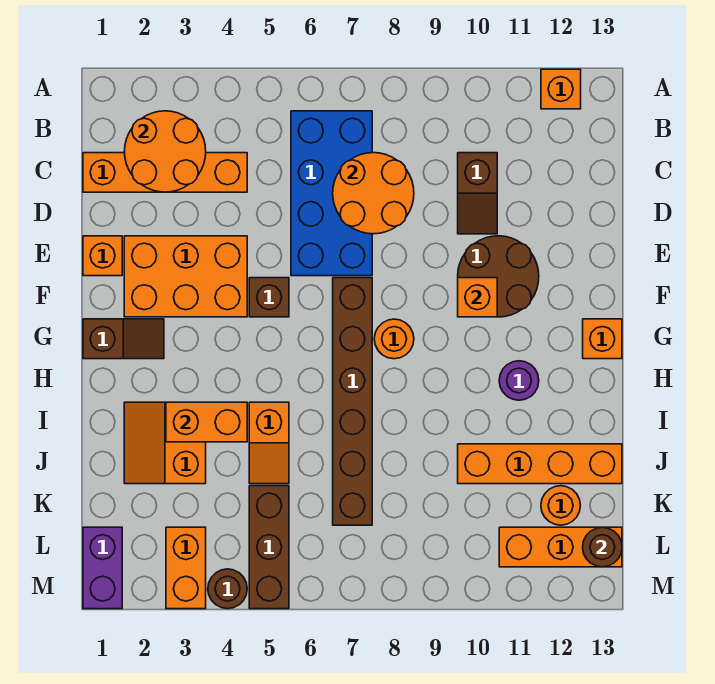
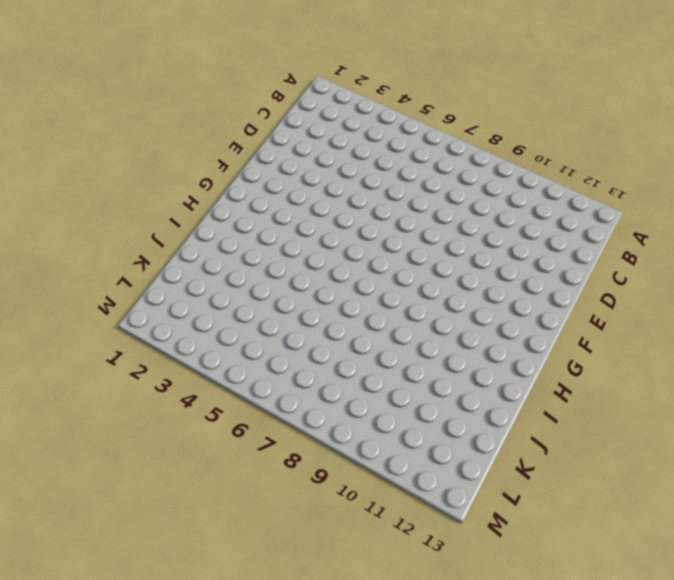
none -> orange 1x1 brick [541,69,581,109]
none -> blue 2x4 brick [291,111,372,276]
none -> orange 1x4 brick [83,153,247,192]

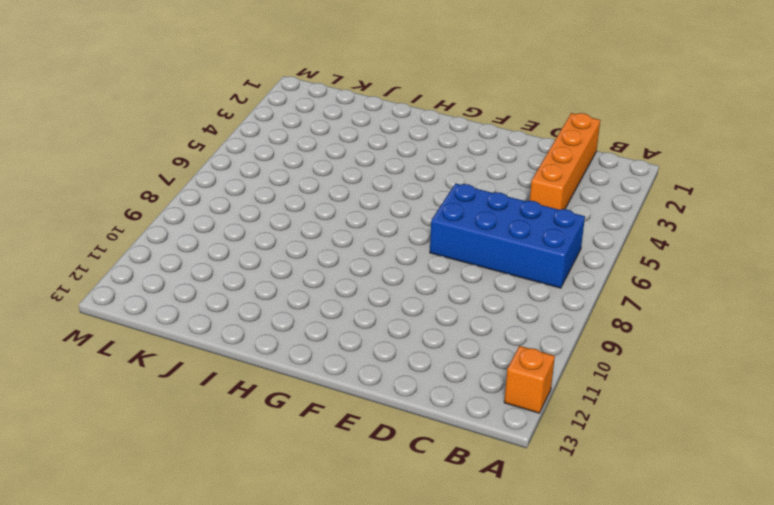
none -> brown 1x2 slope [458,153,497,234]
none -> orange 1x1 brick [83,236,122,276]
none -> orange 2x3 brick [124,236,247,317]

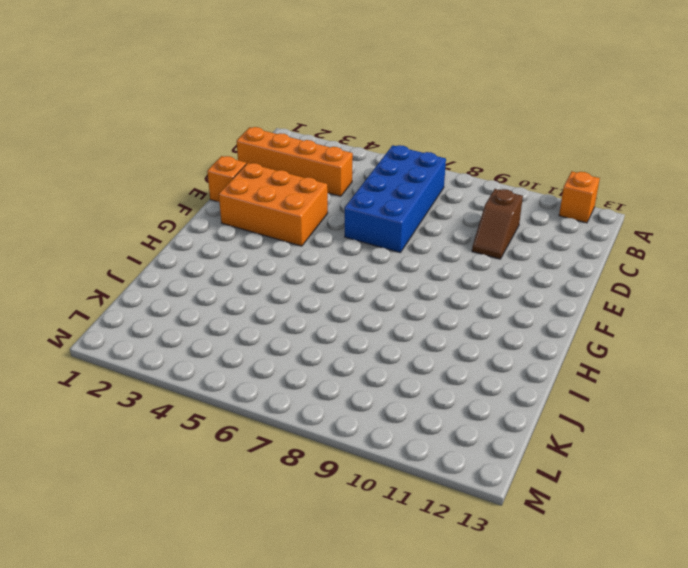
none -> brown 2x2 round brick [458,236,539,317]
none -> brown 1x1 brick [249,278,289,317]
none -> brown 1x6 brick [333,278,372,525]

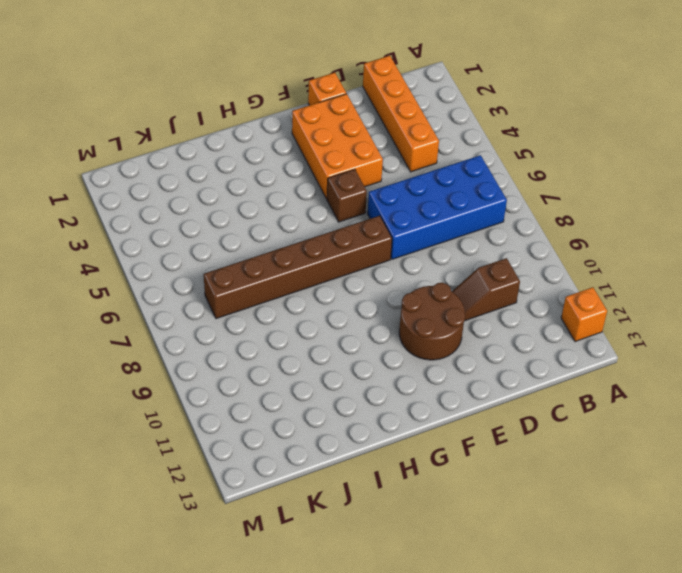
none -> brown 1x2 slope [83,319,164,359]
none -> orange 1x1 round brick [374,319,414,359]
none -> orange 1x1 brick [583,319,622,359]

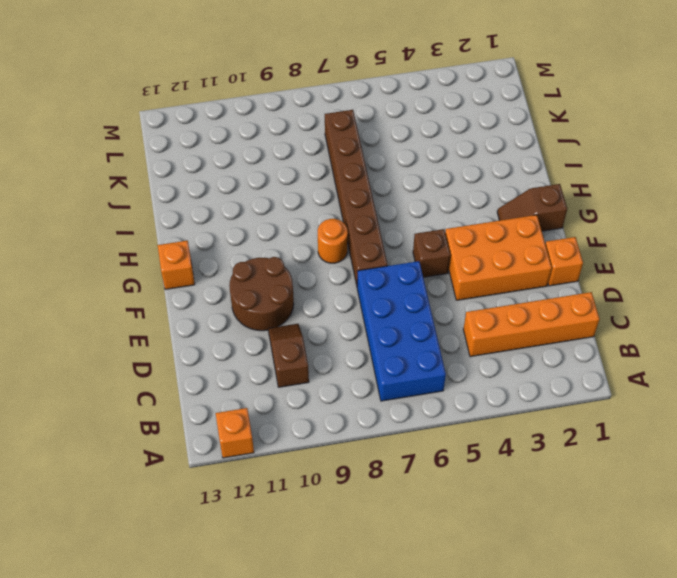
none -> purple 1x1 round brick [499,361,539,400]
none -> orange 2x2 slope [124,402,206,484]
none -> orange 1x2 slope [249,402,289,484]

